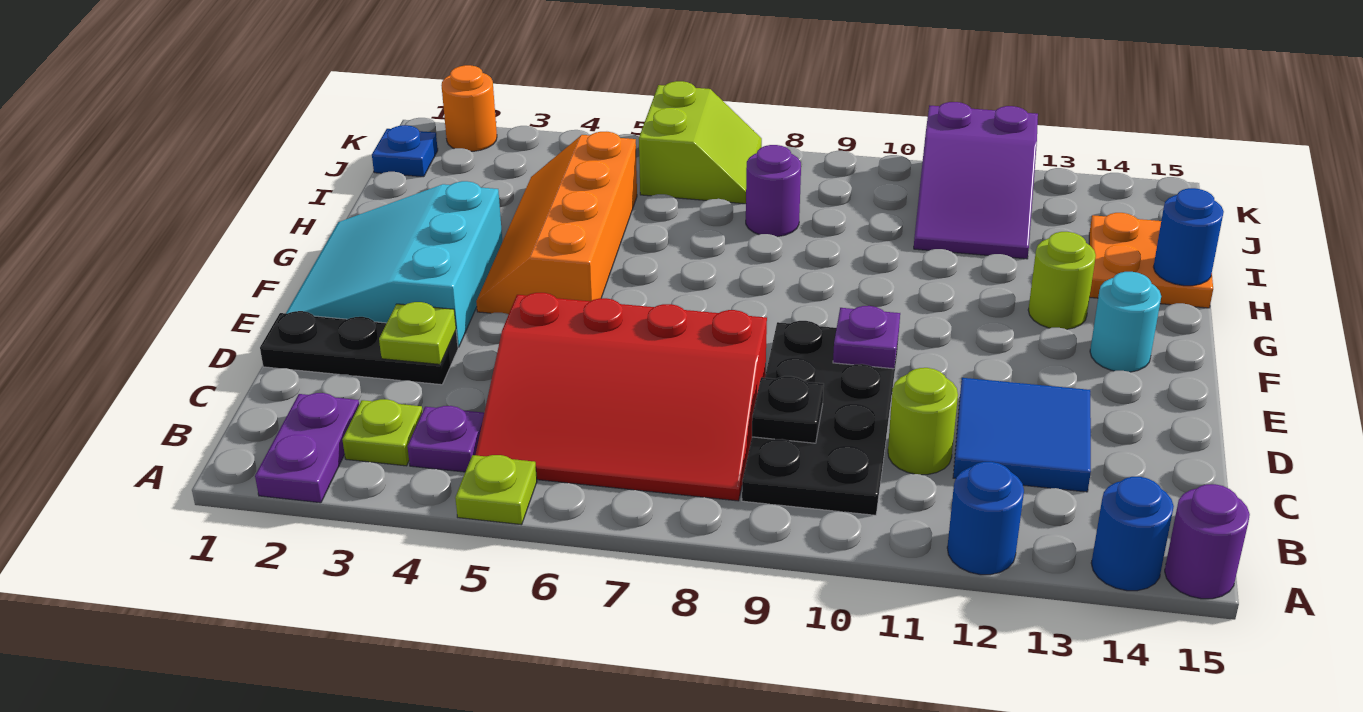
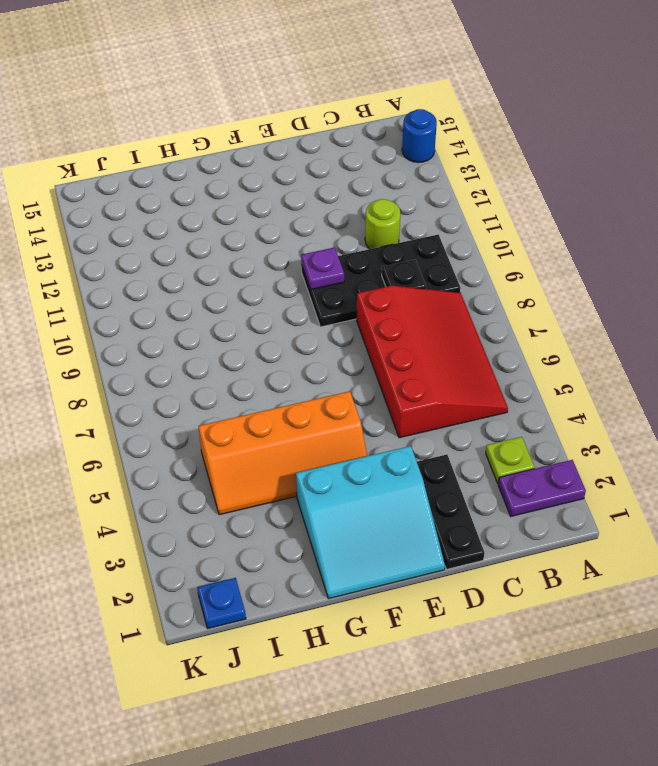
none -> lime 1x1 plate [455,455,537,525]
none -> blue 1x1 round brick [947,462,1024,575]
none -> purple 1x1 round brick [1165,484,1250,599]

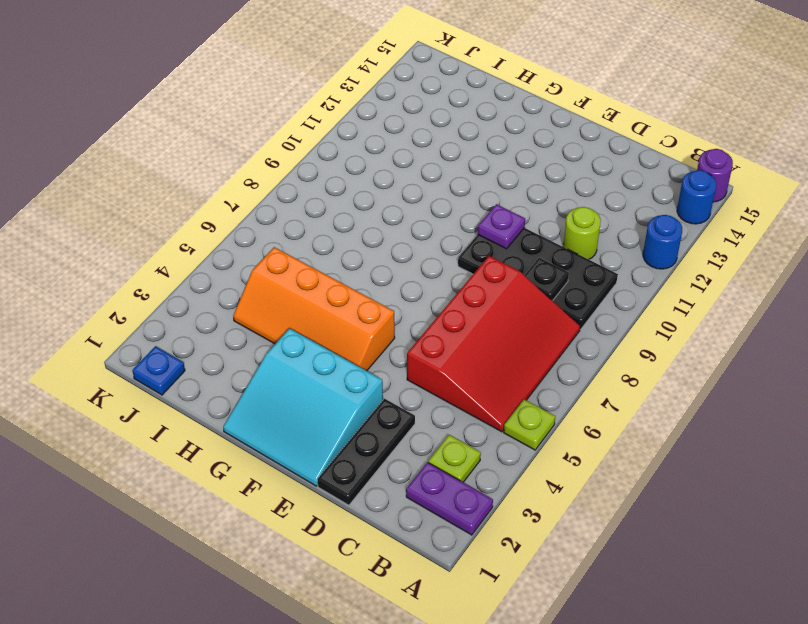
none -> purple 1x1 plate [407,406,484,472]
none -> blue 2x2 tile [953,378,1091,492]
none -> cyan 1x1 round brick [1090,272,1161,372]

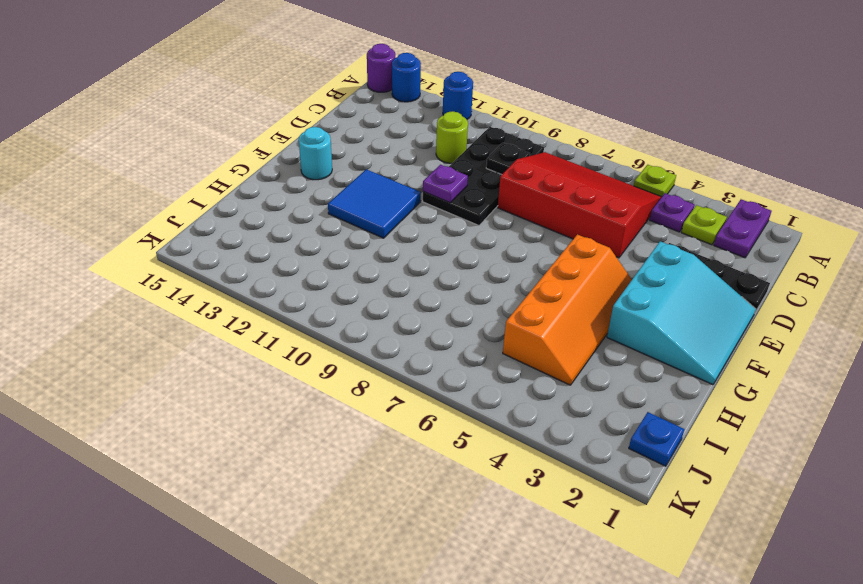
blue 2x2 tile [328,169,421,238] -> blue 2x2 tile moved to [953,378,1091,492]
none -> lime 1x1 round brick [1028,232,1096,329]
none -> orange 2x2 plate [1089,213,1213,308]
none -> purple 1x1 round brick [746,145,801,237]

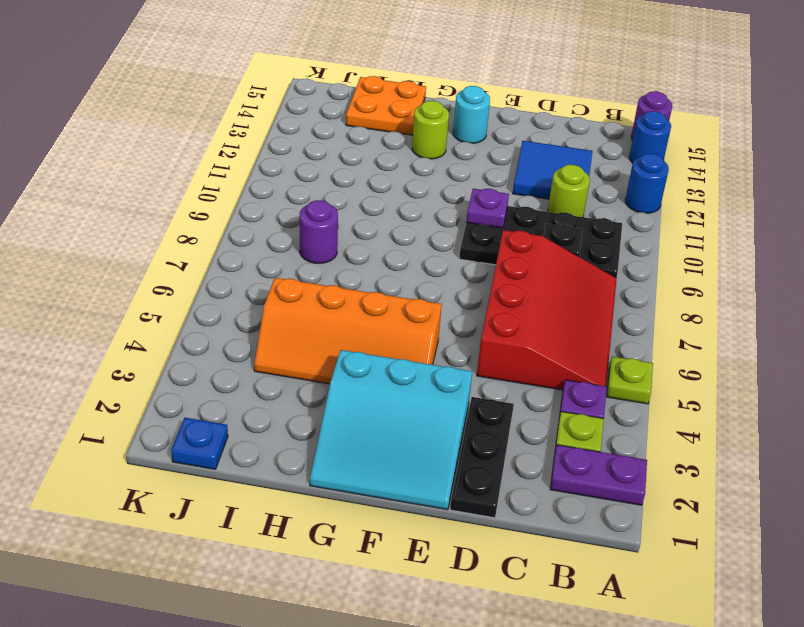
none -> purple 2x3 slope [914,102,1038,259]
none -> lime 2x2 slope [639,81,762,204]
none -> orange 1x1 round brick [441,65,497,151]

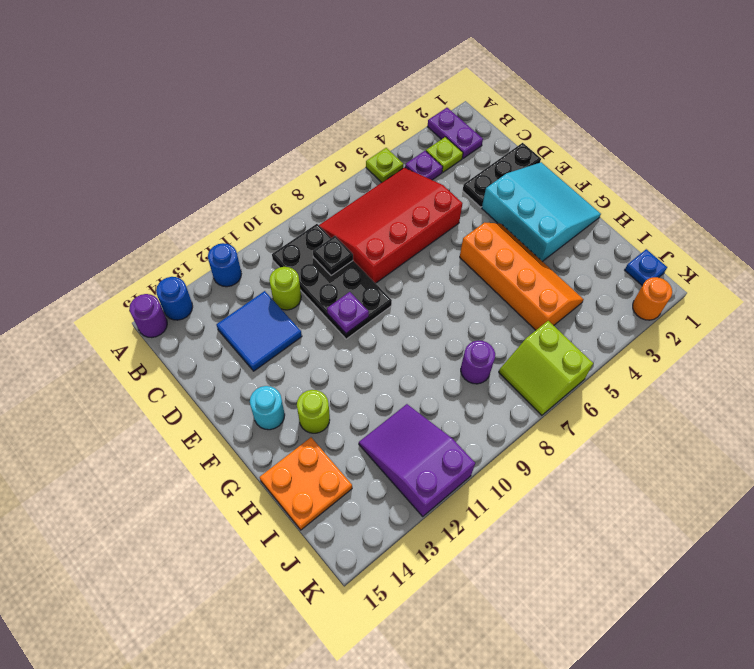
none -> lime 1x1 plate [379,302,456,364]
none -> blue 1x1 round brick [1154,188,1224,286]

